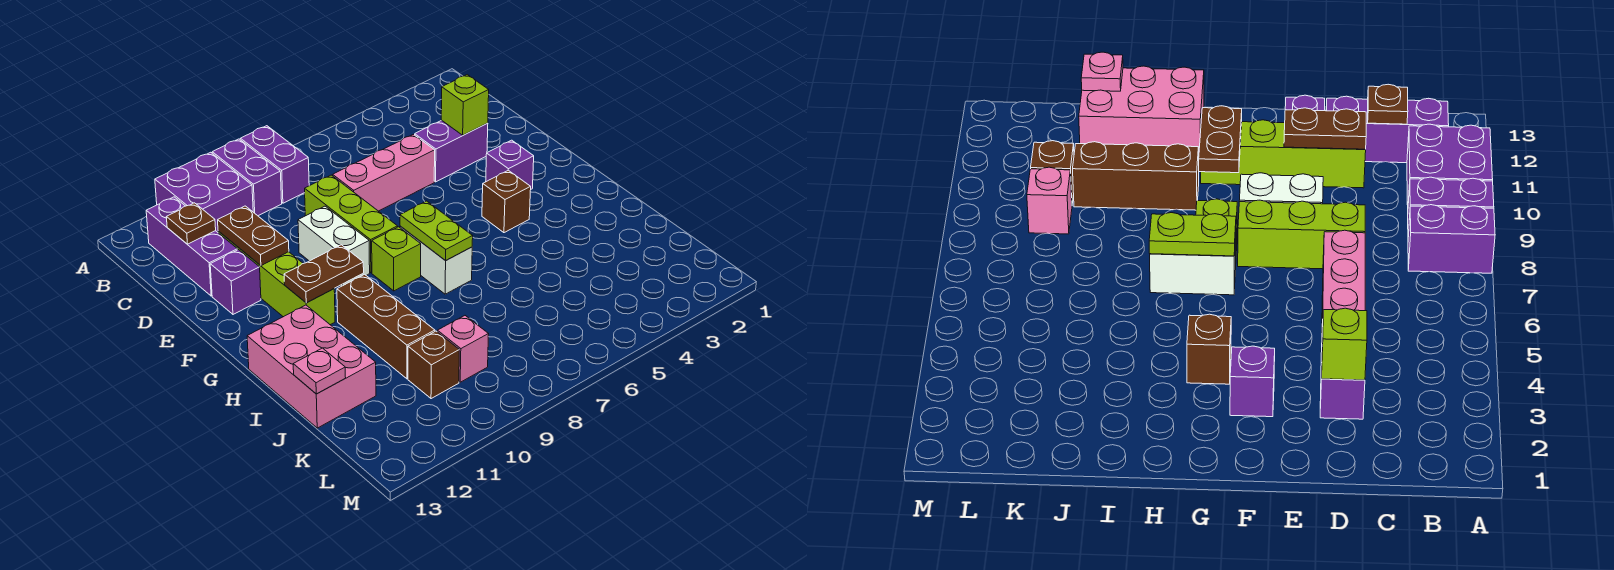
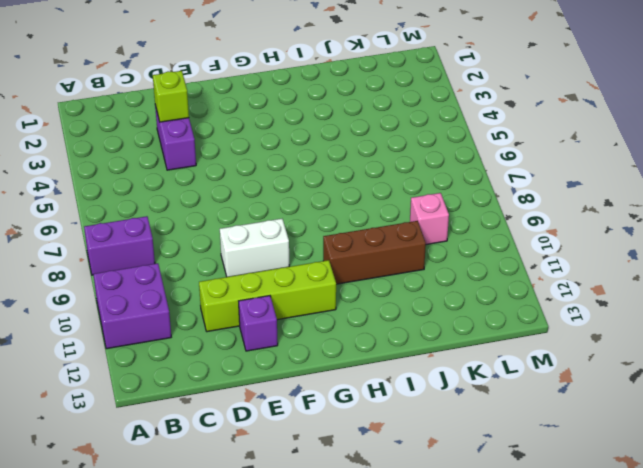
none -> purple 1x2 brick [212,139,282,216]
none -> purple 1x3 brick [146,197,238,296]
none -> pink 1x3 brick [333,134,435,211]

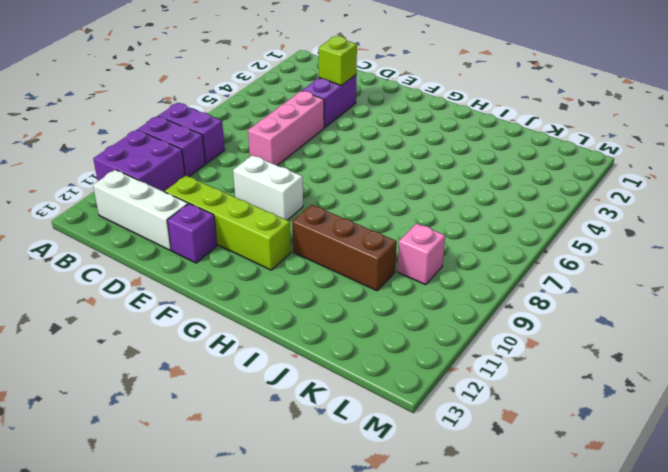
white 1x3 brick [93,170,188,250] -> purple 1x3 brick [146,197,238,296]
none -> lime 1x3 brick [305,175,398,273]
none -> purple 1x1 brick [486,140,534,189]
none -> brown 1x1 brick [482,170,531,233]

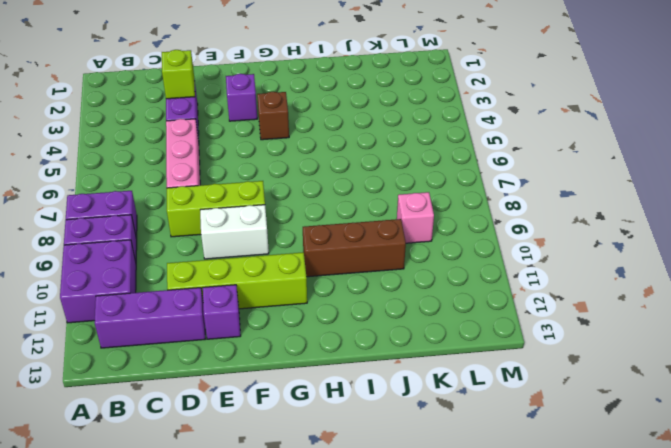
none -> white 1x2 brick [400,226,472,294]
none -> lime 1x1 brick [372,227,421,291]
none -> pink 2x3 brick [247,305,376,428]

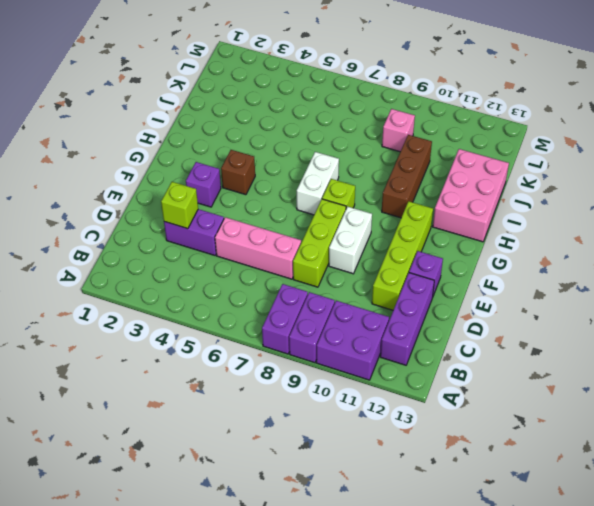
none -> brown 1x1 brick [408,331,459,399]
none -> brown 1x1 plate [167,203,216,244]
none -> brown 1x2 plate [218,206,289,266]

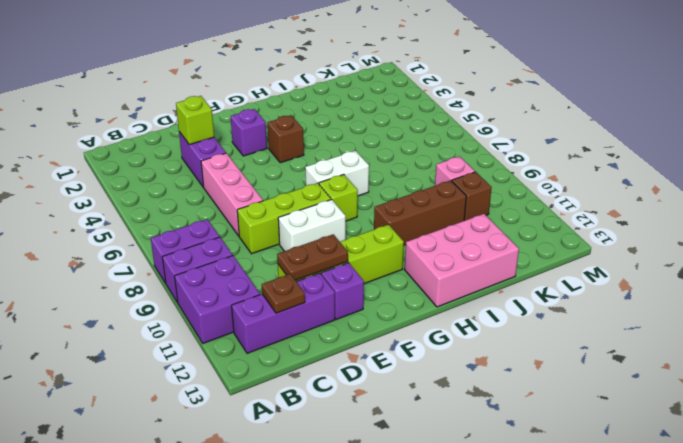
none -> lime 1x2 plate [400,201,473,261]
none -> brown 1x2 plate [284,245,364,303]
none -> pink 1x1 plate [293,348,346,394]

